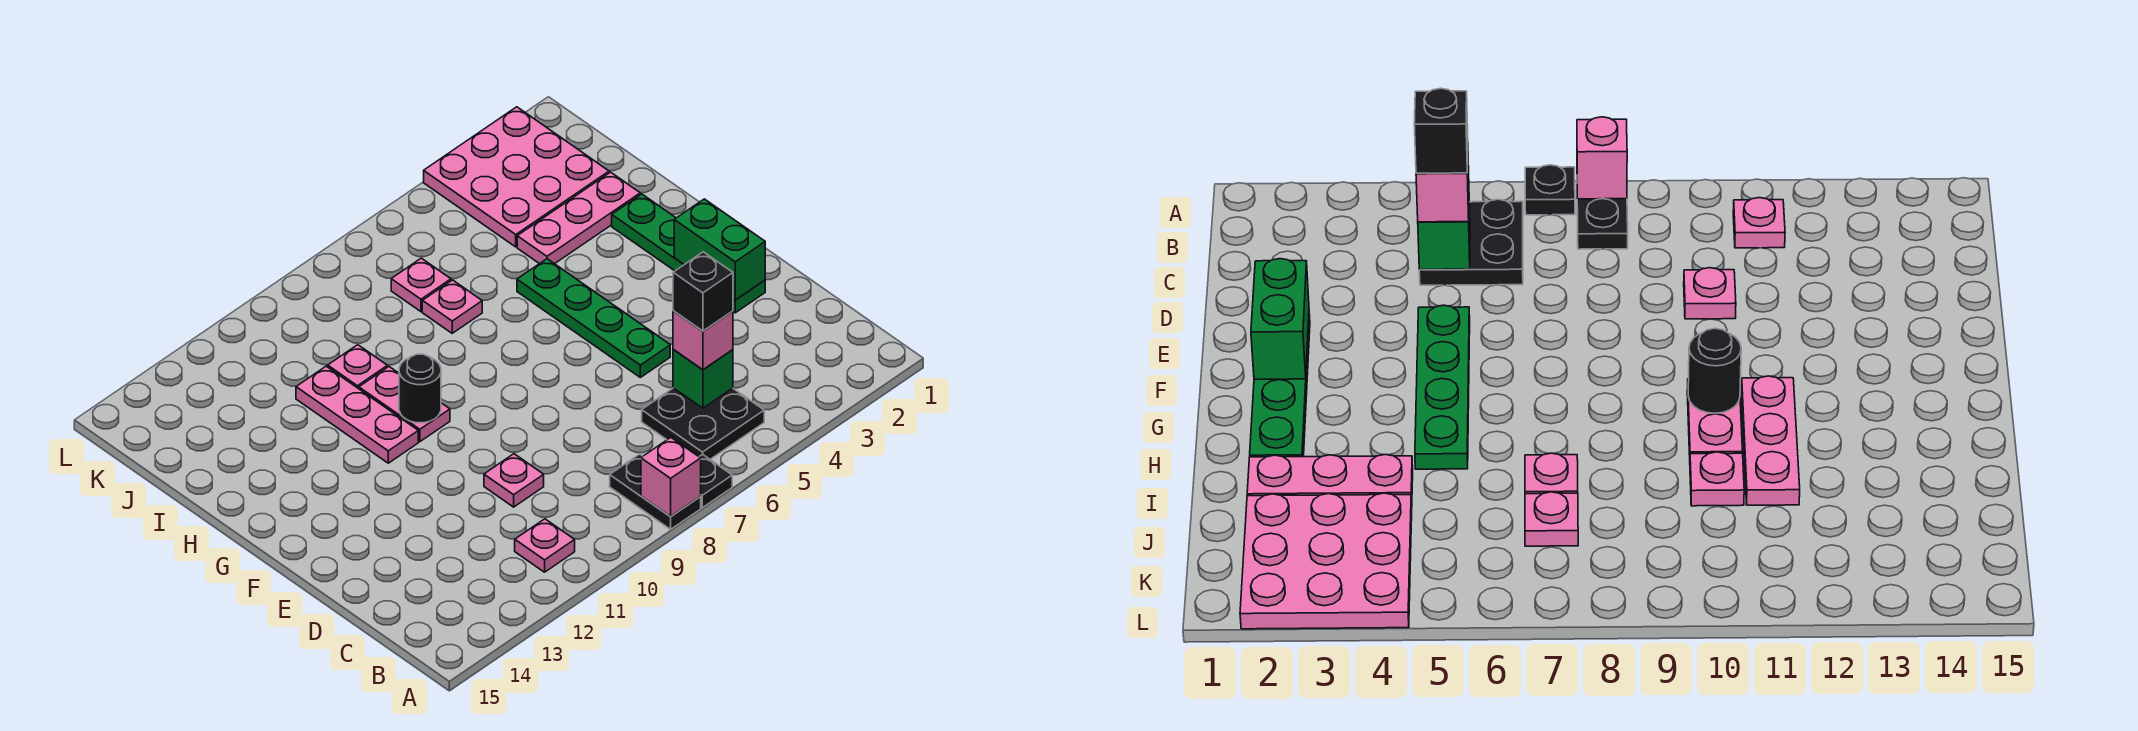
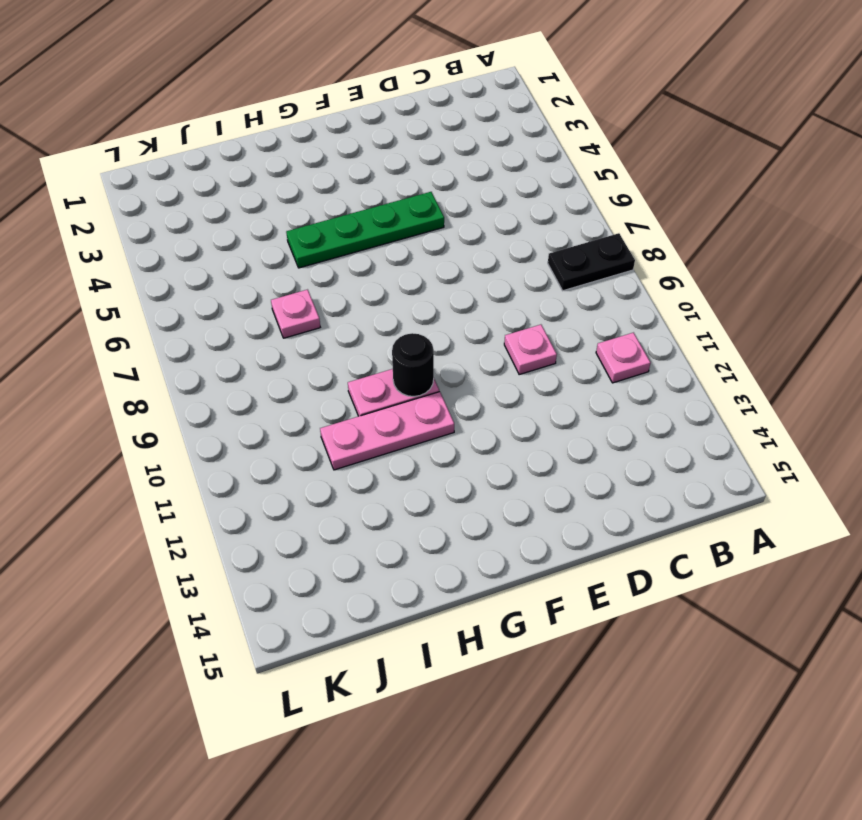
none -> black 1x1 plate [699,454,732,508]
none -> black 2x2 plate [642,388,764,459]
none -> green 1x4 plate [612,194,765,313]

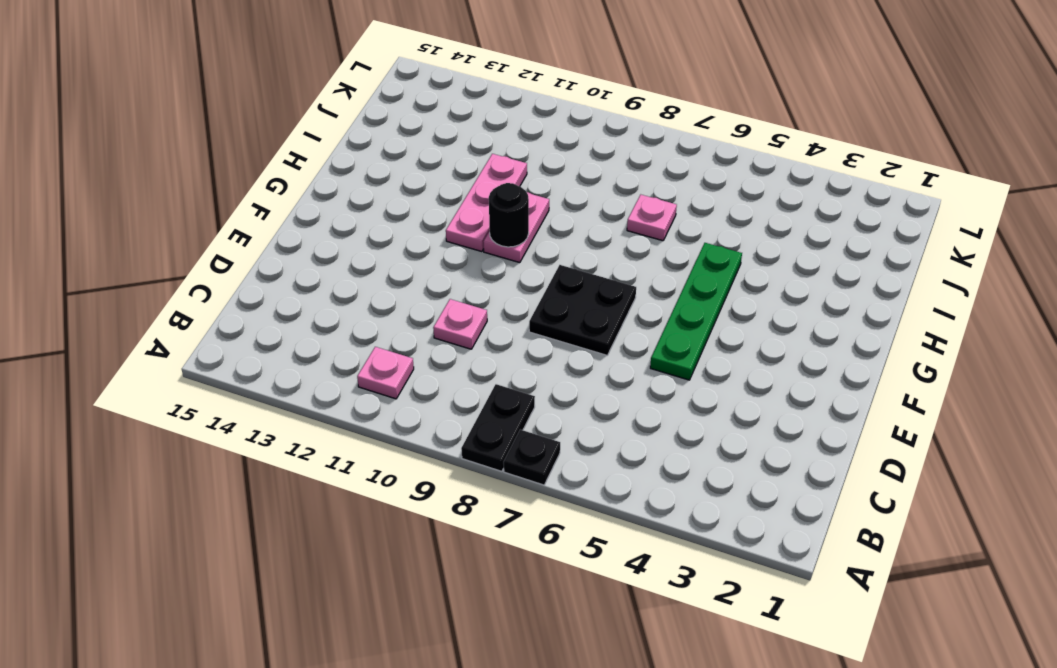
black 2x2 plate [529,265,636,355] -> black 2x2 plate moved to [642,388,764,459]
none -> green 1x4 plate [612,194,765,313]
none -> pink 1x3 plate [517,172,640,264]
none -> pink 1x1 plate [328,345,387,389]

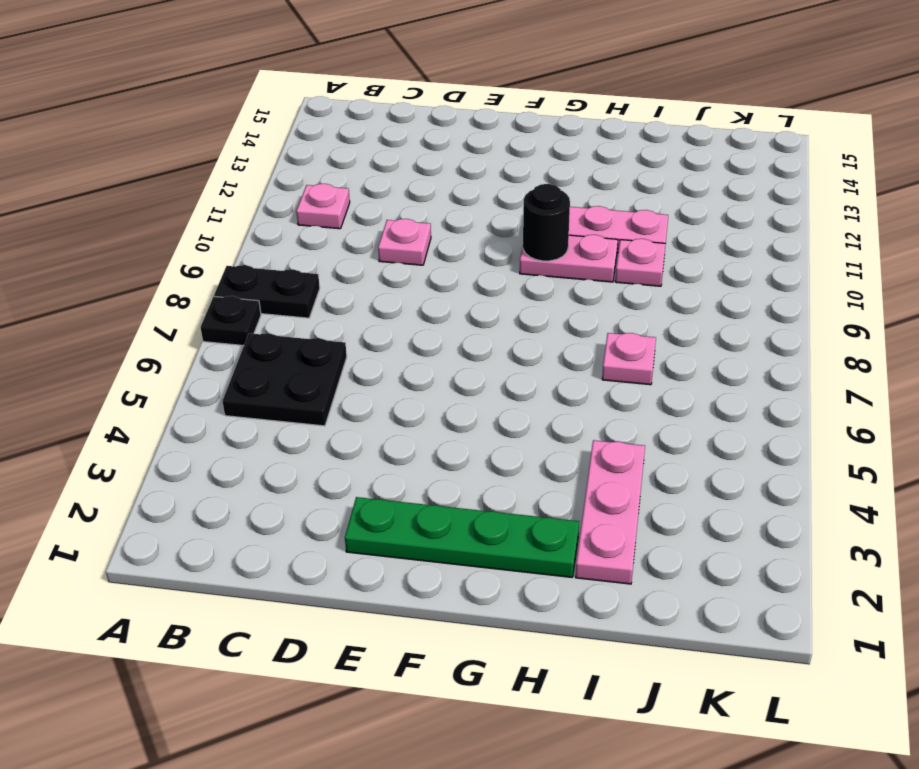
none -> green 1x4 plate [517,259,670,377]
none -> pink 3x3 plate [424,107,609,247]
none -> pink 1x1 plate [391,258,451,312]

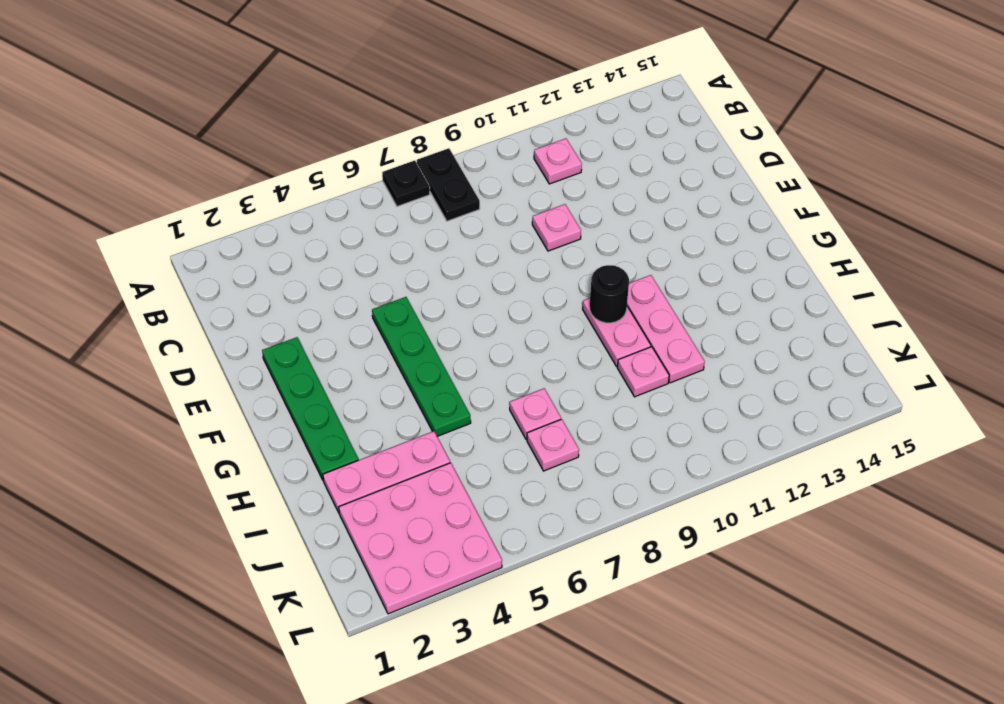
none -> black 2x2 plate [642,388,764,459]
none -> pink 1x1 brick [641,438,701,517]
none -> green 1x1 brick [673,350,733,408]

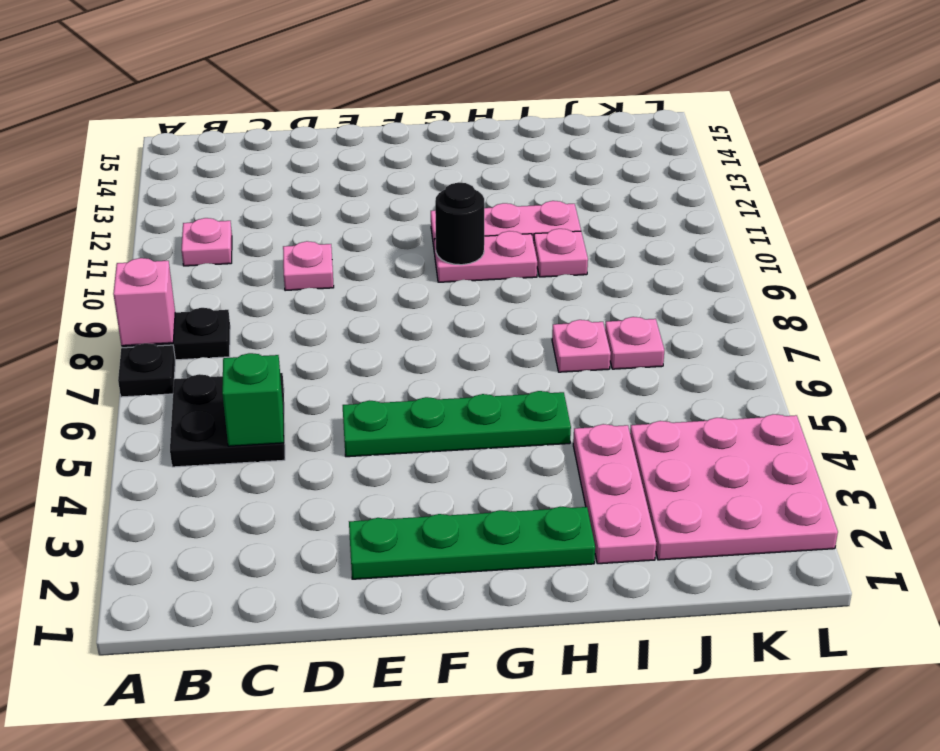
none -> green 1x2 brick [674,199,765,300]
none -> pink 1x1 brick [673,311,733,370]
none -> black 1x1 brick [673,252,733,331]

